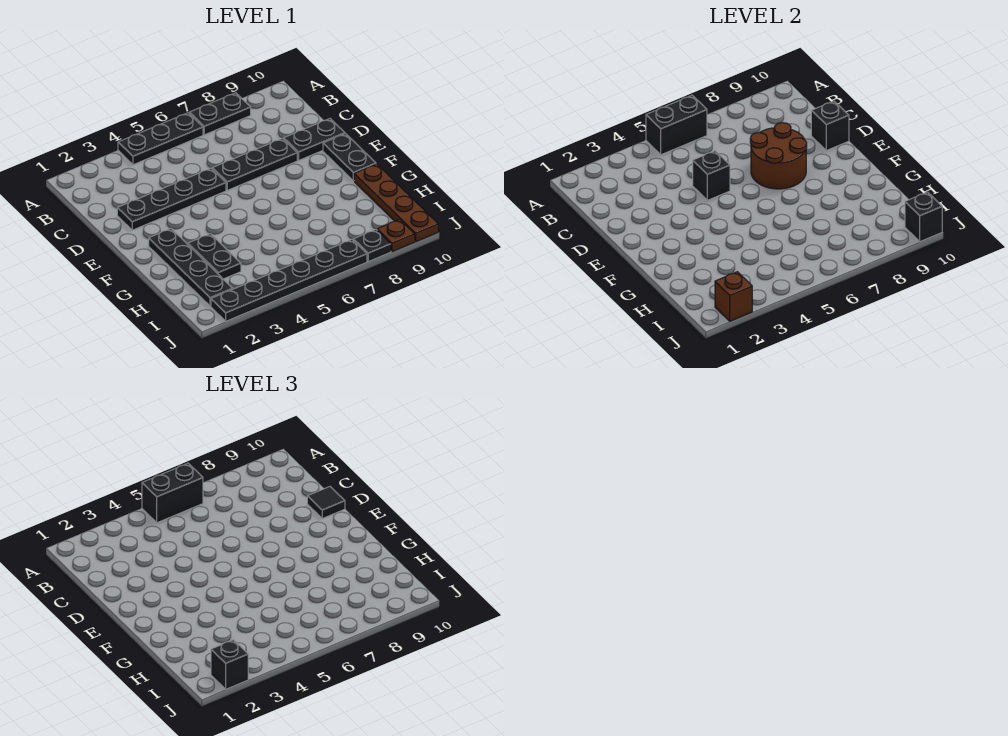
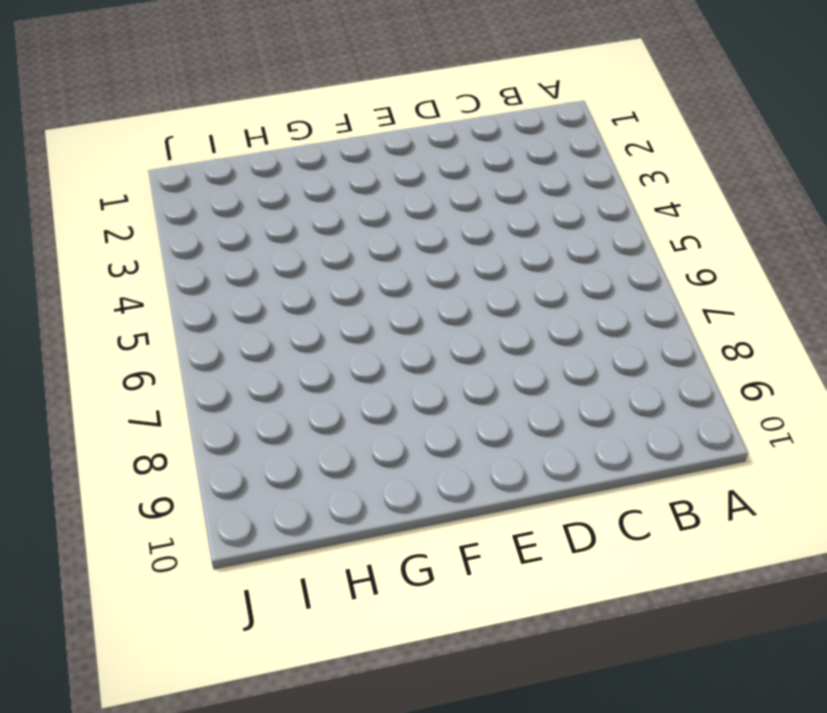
none -> black 1x3 plate [118,113,203,165]
none -> black 1x2 plate [189,93,251,135]
none -> black 1x4 plate [117,168,226,230]

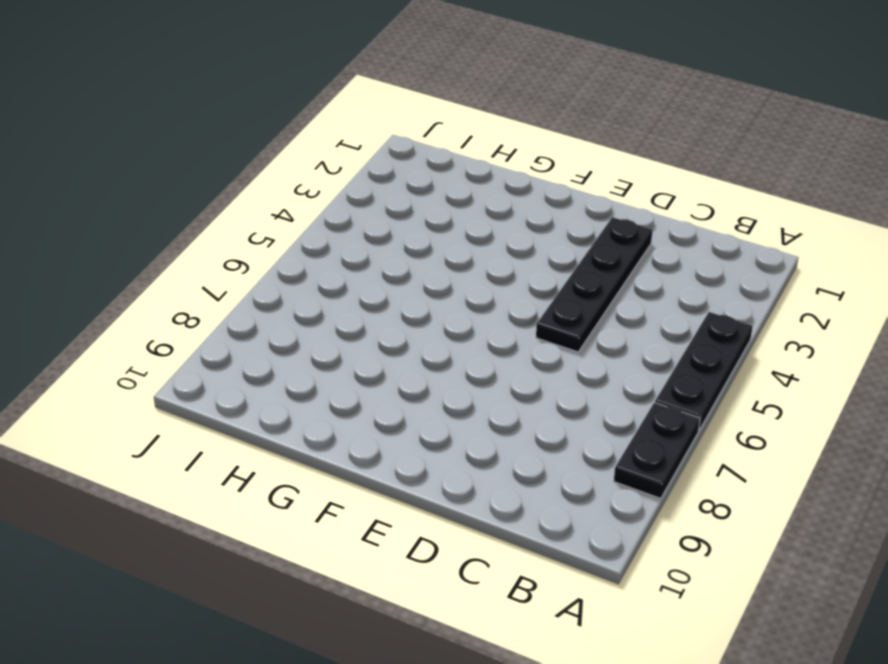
none -> black 1x3 plate [212,138,297,190]
none -> black 1x2 plate [284,119,345,160]
none -> black 1x2 plate [323,134,376,181]

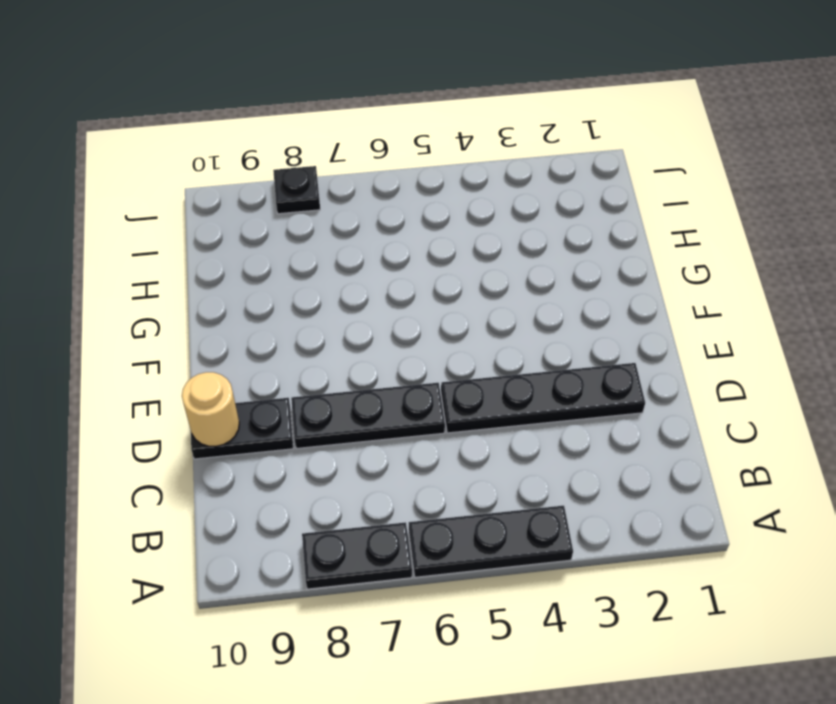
tan 1x1 round brick [182,372,239,446] -> black 1x1 brick [811,101,849,150]
none -> black 1x2 plate [323,134,376,181]
none -> black 1x4 plate [149,229,233,306]
none -> black 1x2 plate [188,234,241,279]

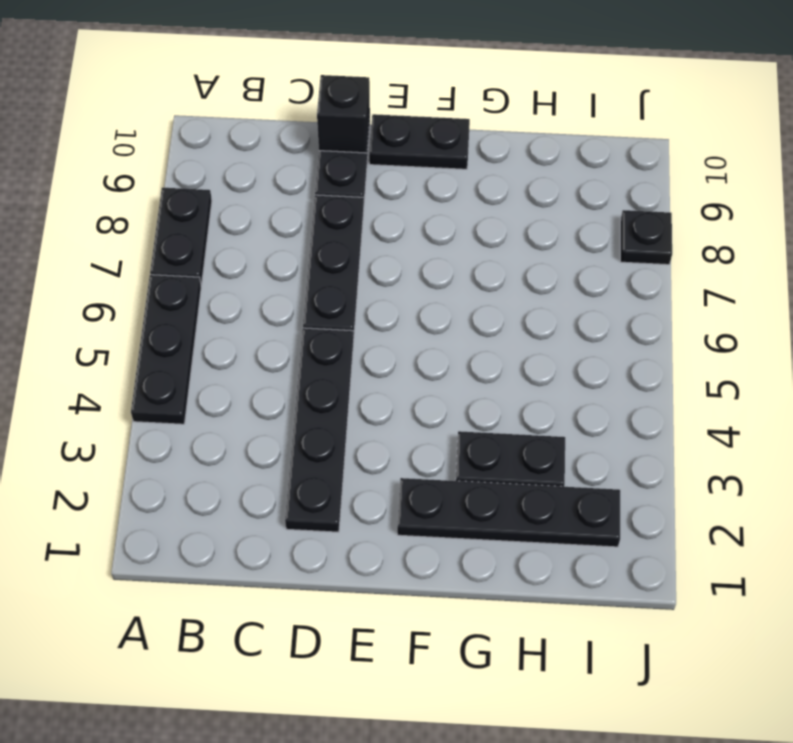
none -> brown 1x4 plate [354,164,438,242]
none -> black 1x6 plate [211,240,367,321]
none -> brown 1x1 plate [377,220,415,252]

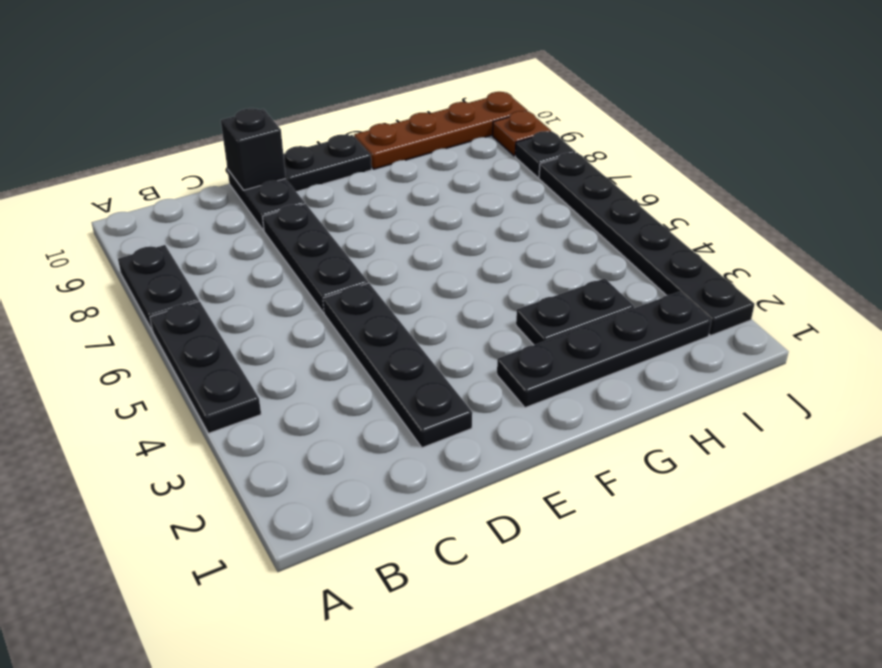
none -> black 1x2 brick [646,95,707,155]
none -> black 1x1 brick [693,151,730,200]
none -> brown 2x2 round brick [750,123,807,189]

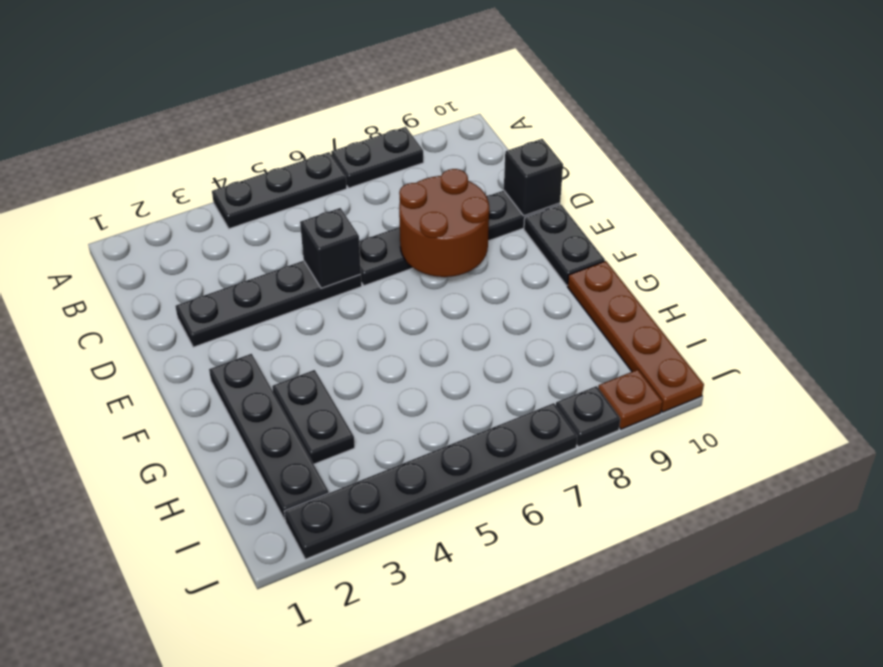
none -> black 1x2 brick [646,95,707,155]
none -> brown 1x1 brick [715,272,752,321]
none -> black 1x1 brick [905,192,942,242]

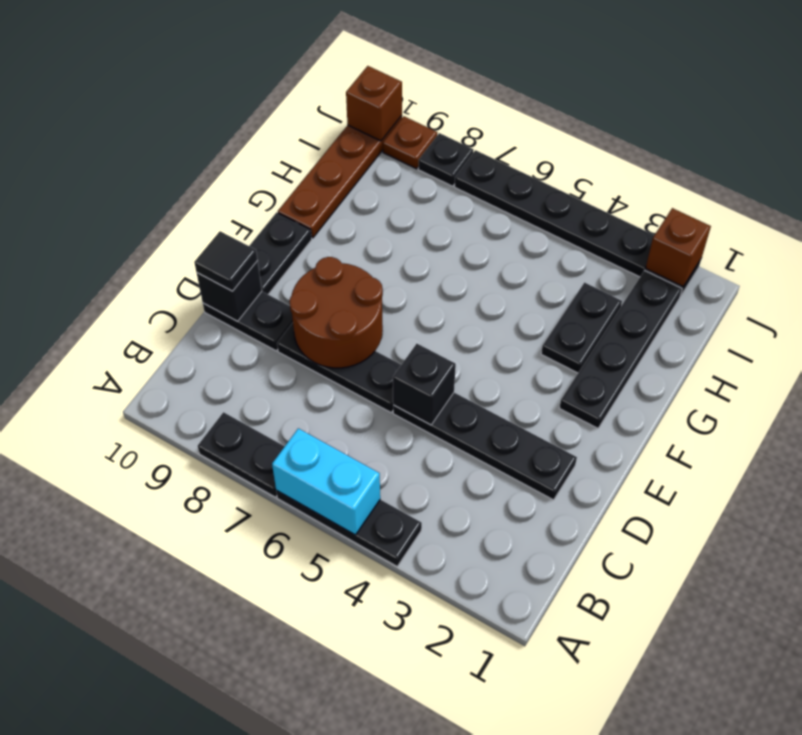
cyan 1x2 brick [272,428,380,535] -> black 1x2 brick [646,95,707,155]
brown 1x1 brick [346,66,402,141] -> black 1x1 brick [905,192,942,242]
none -> black 1x2 brick [142,463,203,523]
none -> black 1x1 brick [211,640,248,689]

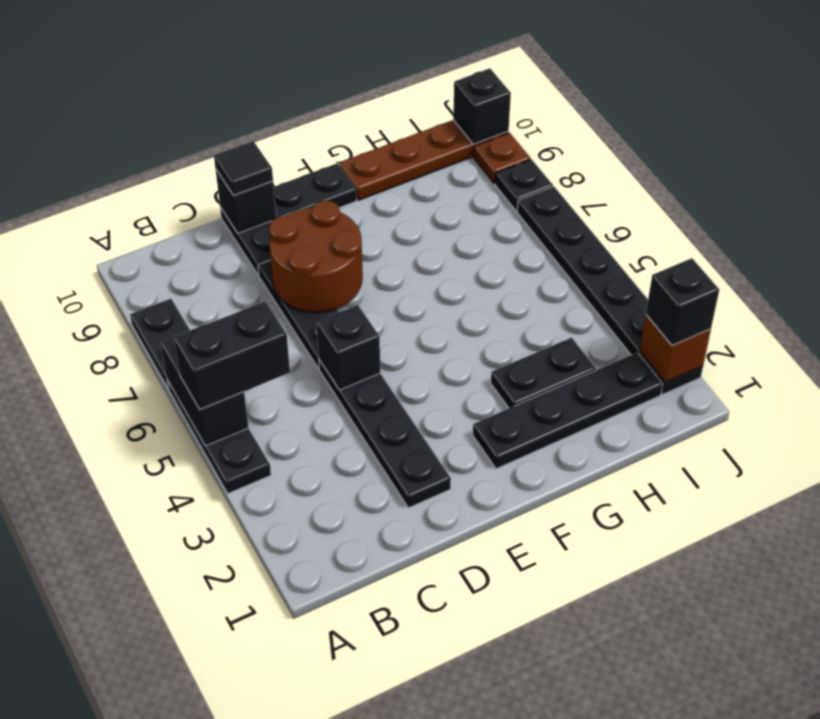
black 1x2 brick [174,301,290,410] -> black 1x2 brick turned to [142,463,203,523]

